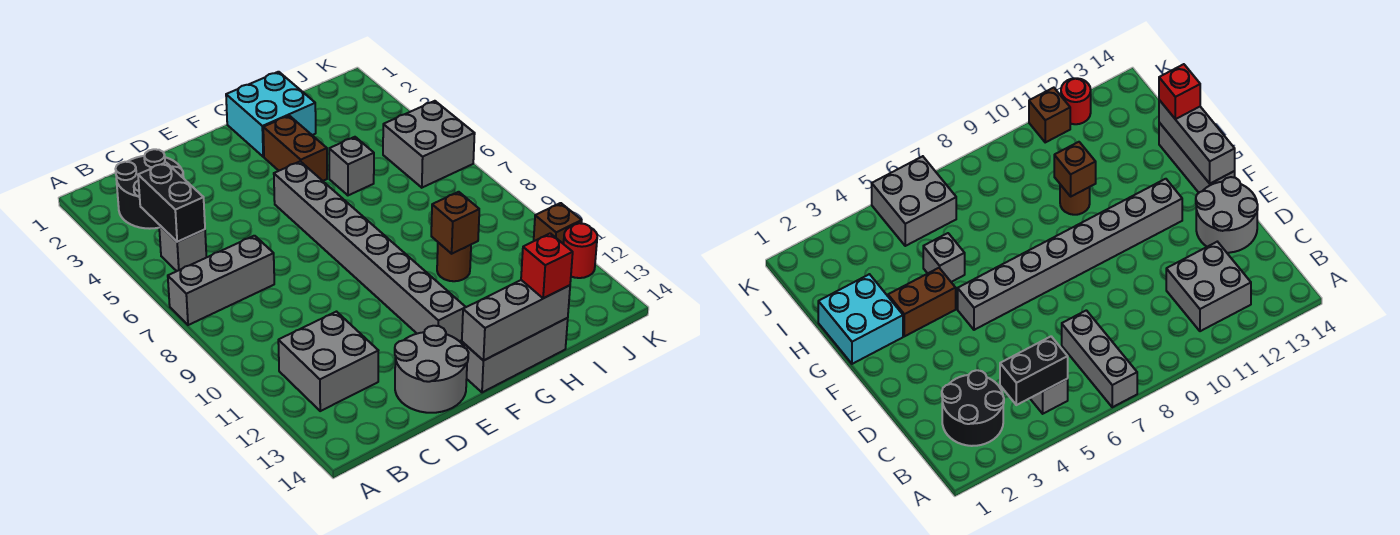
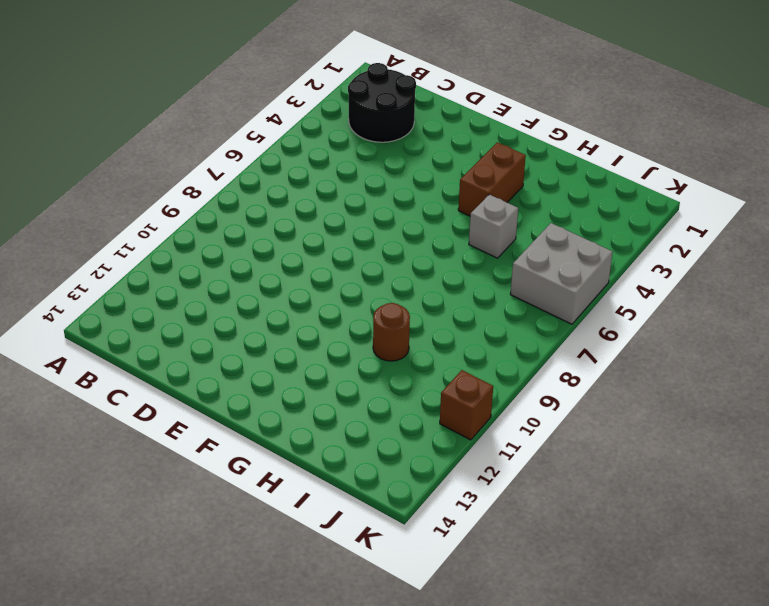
none -> grey 1x3 brick [168,236,274,325]
none -> grey 1x1 brick [159,225,206,271]
none -> grey 2x2 brick [278,312,378,411]

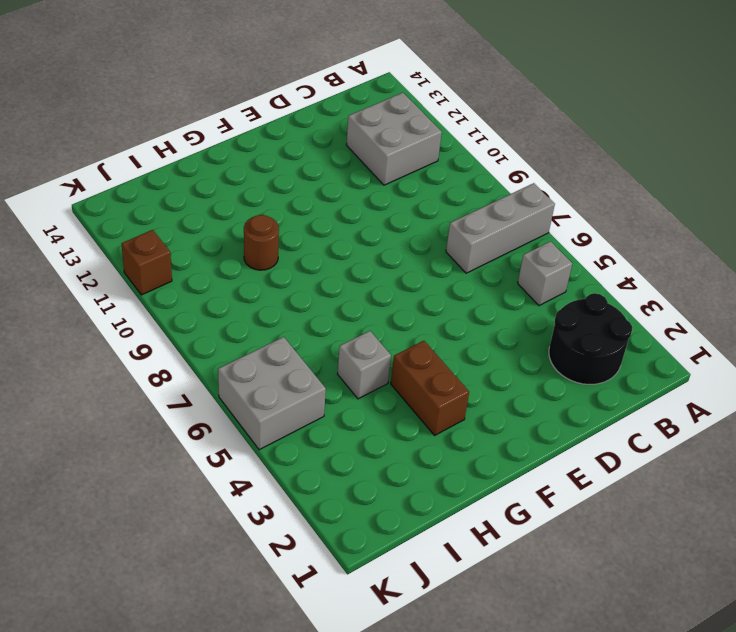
none -> grey 2x2 round brick [395,326,469,413]
none -> grey 1x8 brick [274,161,465,341]
none -> grey 1x3 brick [462,318,568,392]

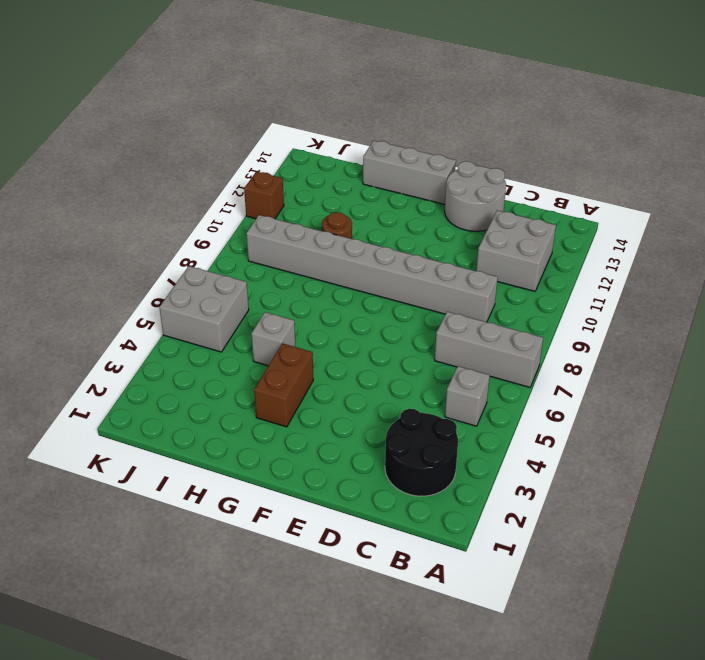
grey 1x8 brick [246,215,498,322] -> grey 1x8 brick turned to [274,161,465,341]
none -> cyan 2x2 brick [226,72,316,157]
none -> red 1x1 round brick [564,223,597,278]
none -> black 1x2 brick [138,162,205,242]

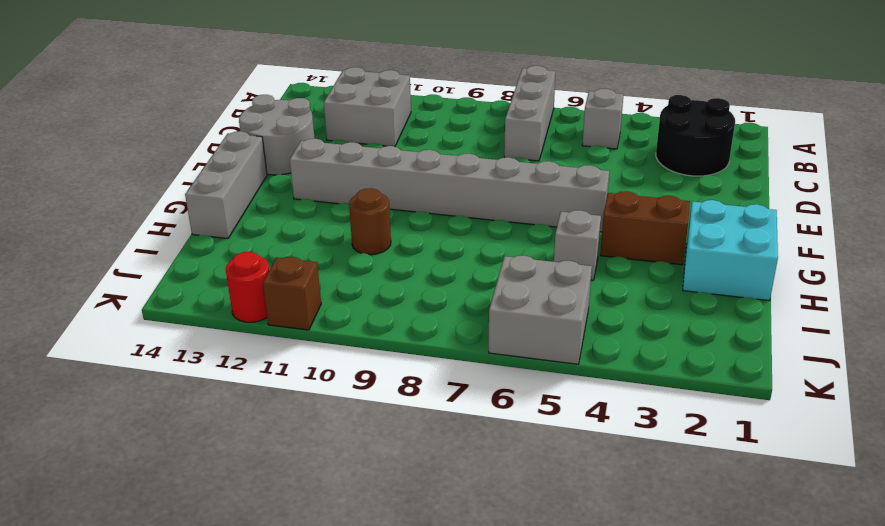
none -> black 1x2 brick [138,162,205,242]
none -> grey 1x3 brick [462,280,570,361]
none -> brown 1x1 brick [431,192,479,254]

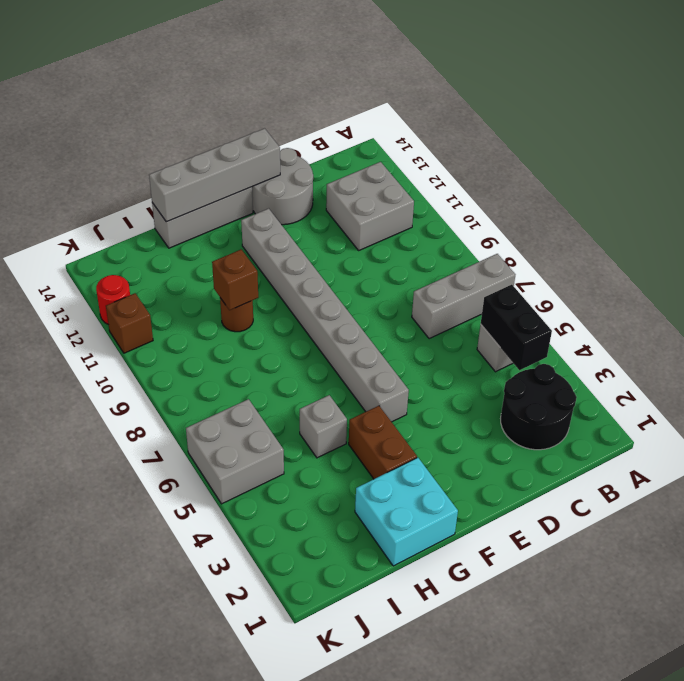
grey 1x4 brick [149,129,280,222] -> grey 1x3 brick [462,280,570,361]
none -> red 1x1 brick [521,233,573,298]

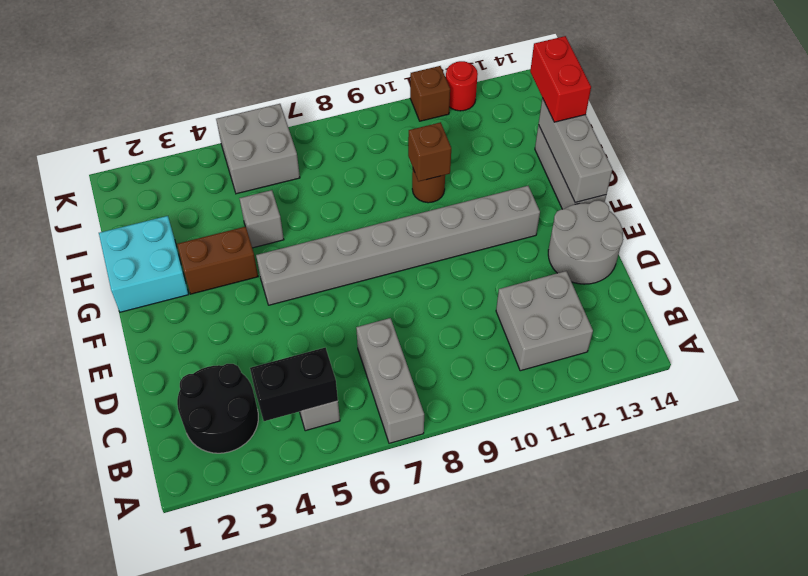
red 1x2 brick [530,36,591,122] -> red 1x1 brick [521,233,573,298]

